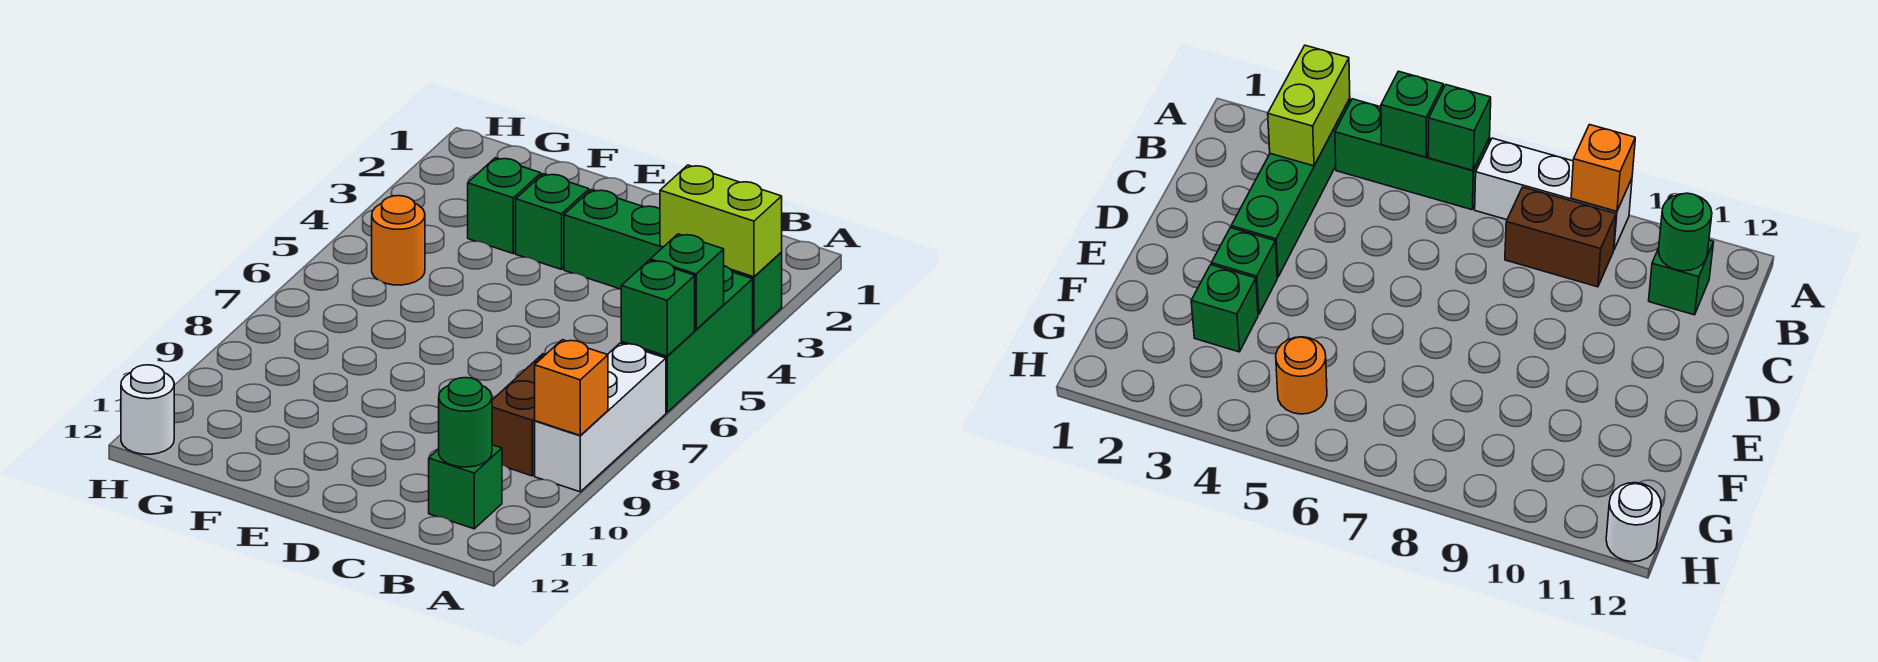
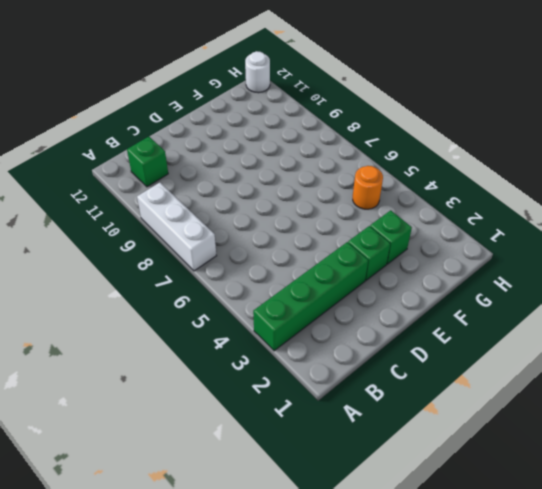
none -> green 1x3 brick [621,266,753,412]
none -> brown 1x2 brick [492,354,546,476]
none -> lime 1x2 brick [660,165,782,277]

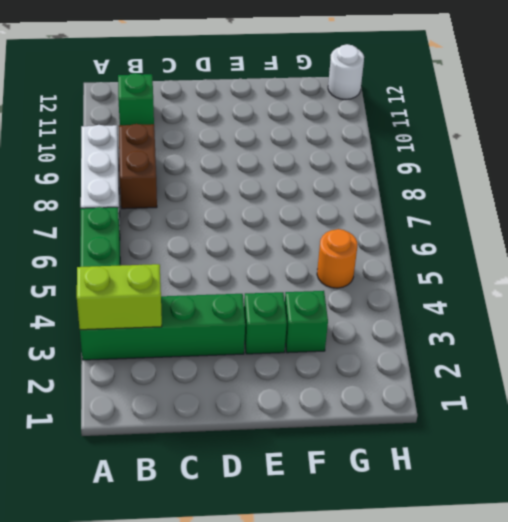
none -> green 1x1 brick [650,234,724,330]
none -> green 1x1 brick [621,260,695,356]
none -> orange 1x1 brick [535,340,608,435]

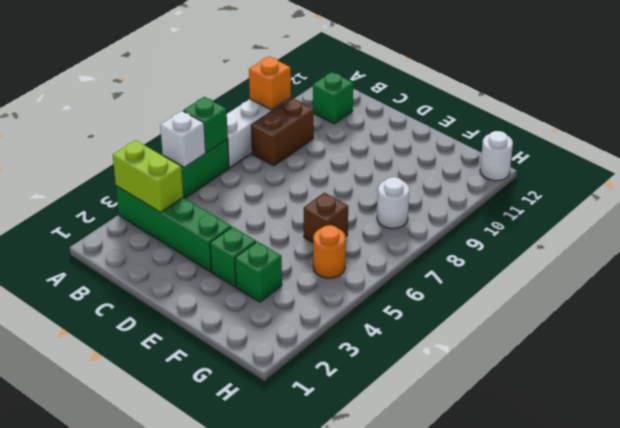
white 1x1 brick [160,111,206,167] -> green 1x1 brick [650,234,724,330]
brown 1x1 brick [304,193,348,242] -> none
white 1x1 round brick [377,177,409,229] -> none
none -> green 1x1 round brick [439,378,492,467]

